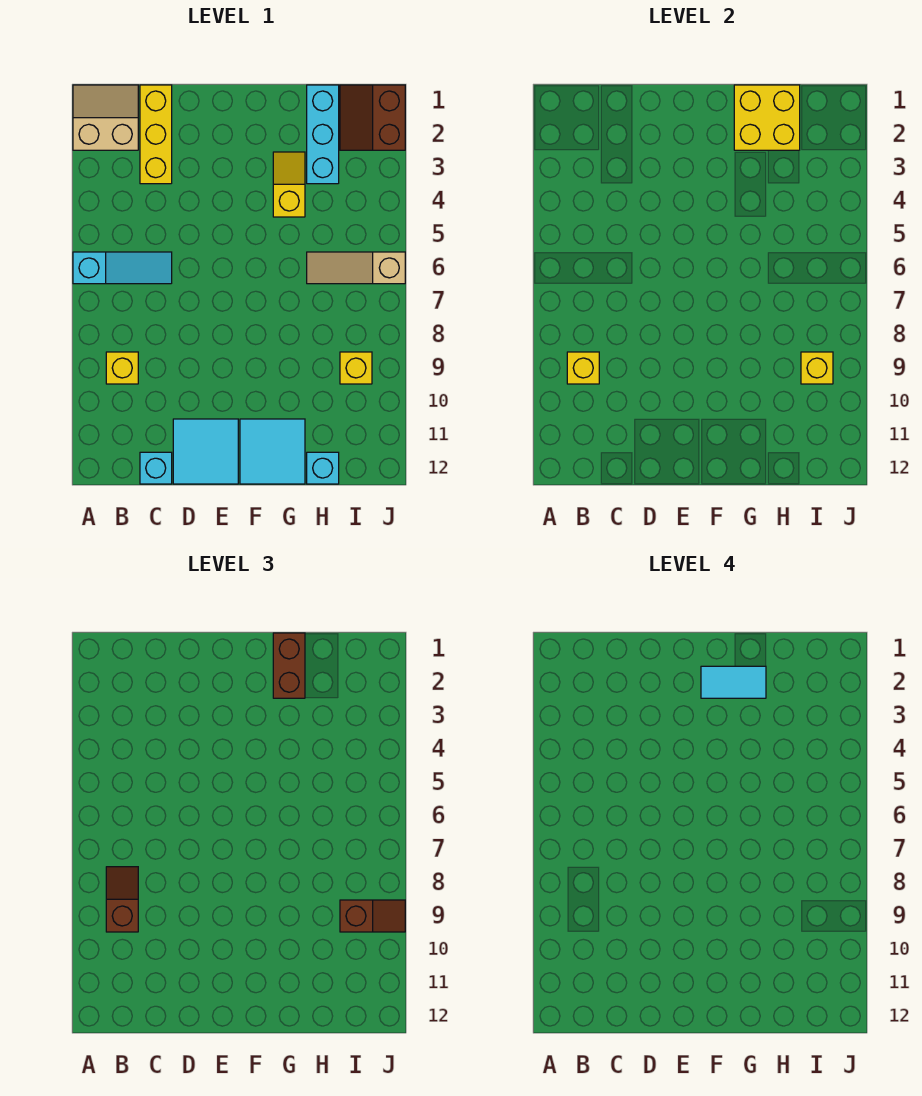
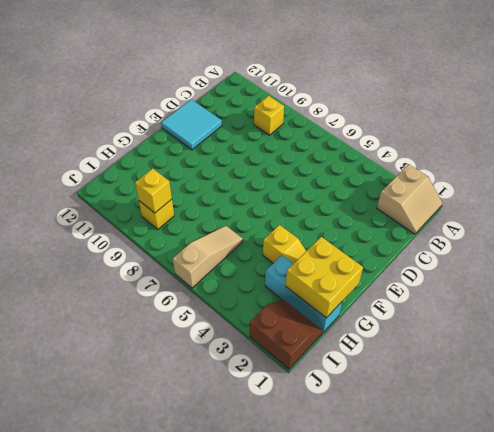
none -> cyan 1x3 slope [73,252,172,284]
none -> yellow 1x3 brick [140,85,172,184]
none -> cyan 1x1 brick [140,452,172,484]

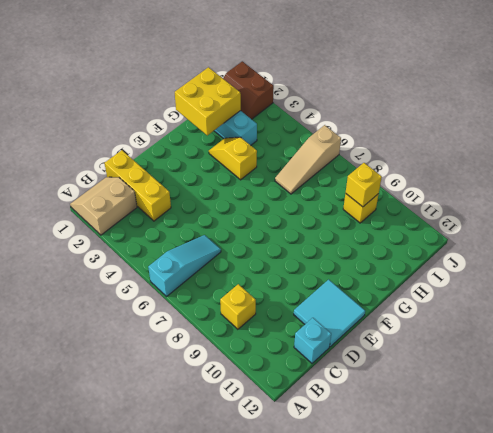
none -> cyan 2x2 tile [240,419,305,484]
none -> cyan 1x1 brick [307,452,339,484]
none -> yellow 1x1 brick [567,352,599,384]

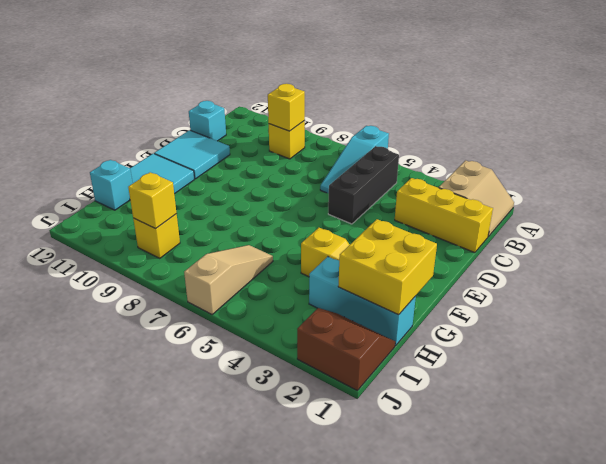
black 1x3 brick [328,146,399,224] -> none
none -> brown 1x2 slope [106,867,138,932]
none -> brown 1x2 brick [273,633,305,698]
none -> brown 1x2 slope [340,900,405,932]

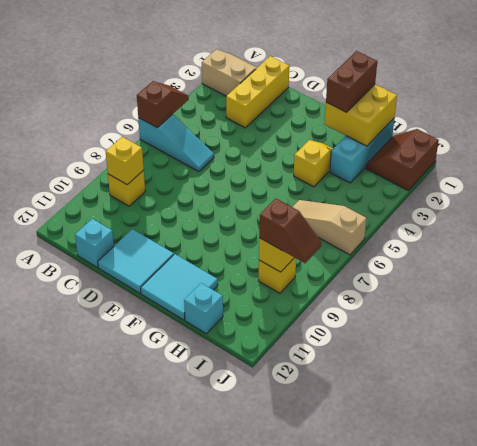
brown 1x2 slope [137,81,189,127] -> brown 1x2 slope moved to [106,867,138,932]
none -> cyan 1x2 tile [701,666,766,698]

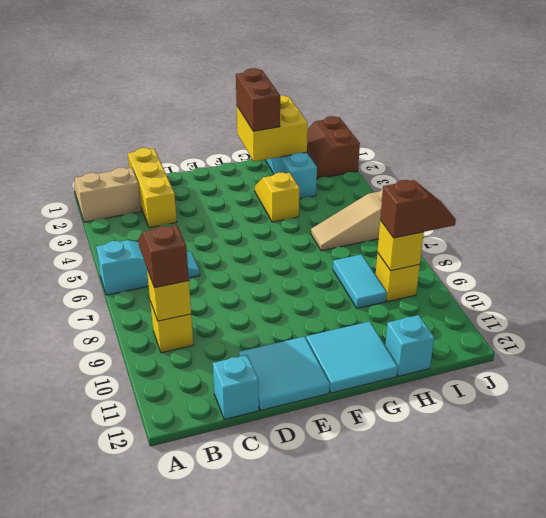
cyan 1x2 tile [333,255,387,308] -> cyan 1x2 tile turned to [701,666,766,698]

